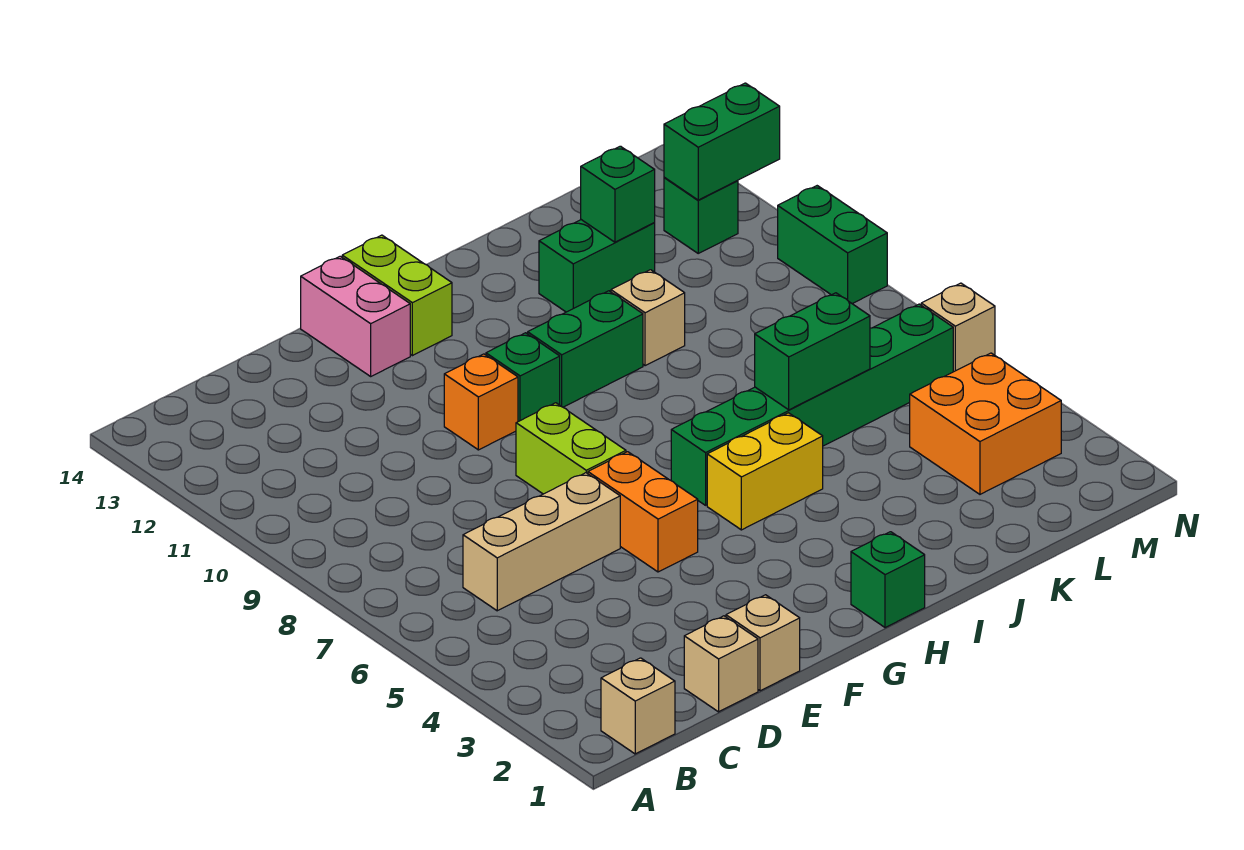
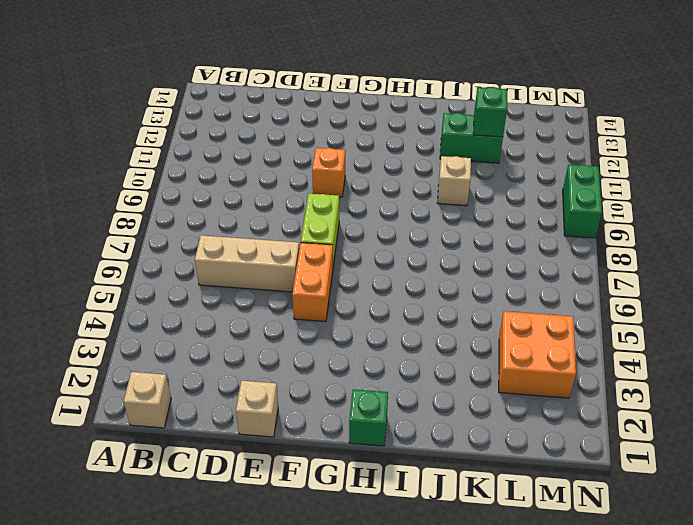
none -> tan 1x1 brick [684,616,758,712]
none -> pink 1x2 brick [301,256,410,376]
none -> green 1x1 brick [486,333,560,422]

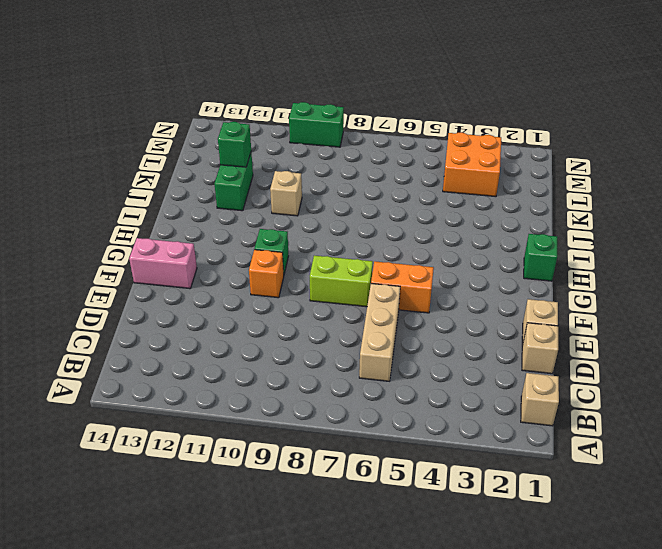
none -> lime 1x2 brick [342,235,452,356]
none -> yellow 1x2 brick [707,413,823,530]
none -> green 1x6 brick [671,304,953,505]

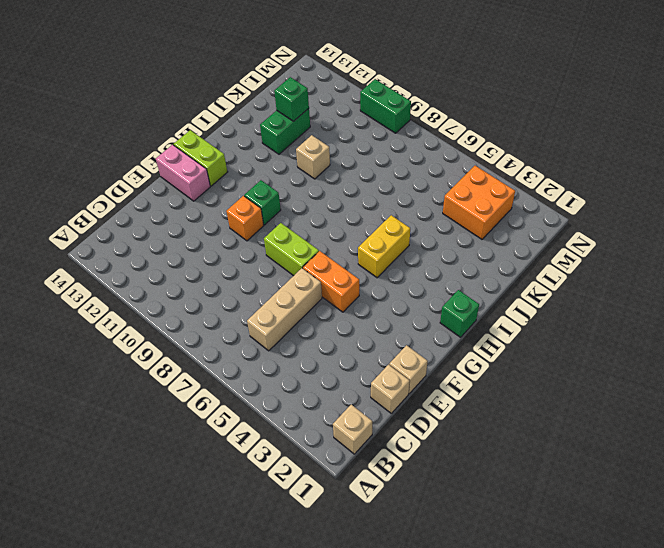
none -> green 1x6 brick [671,304,953,505]
none -> green 1x2 brick [528,291,643,407]
none -> green 1x1 brick [664,177,738,253]

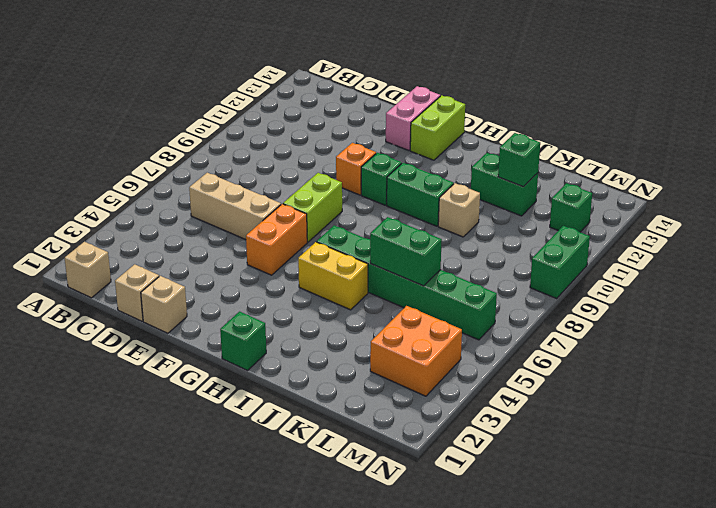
none -> tan 1x1 brick [921,283,995,372]
none -> green 1x2 brick [664,83,780,200]

